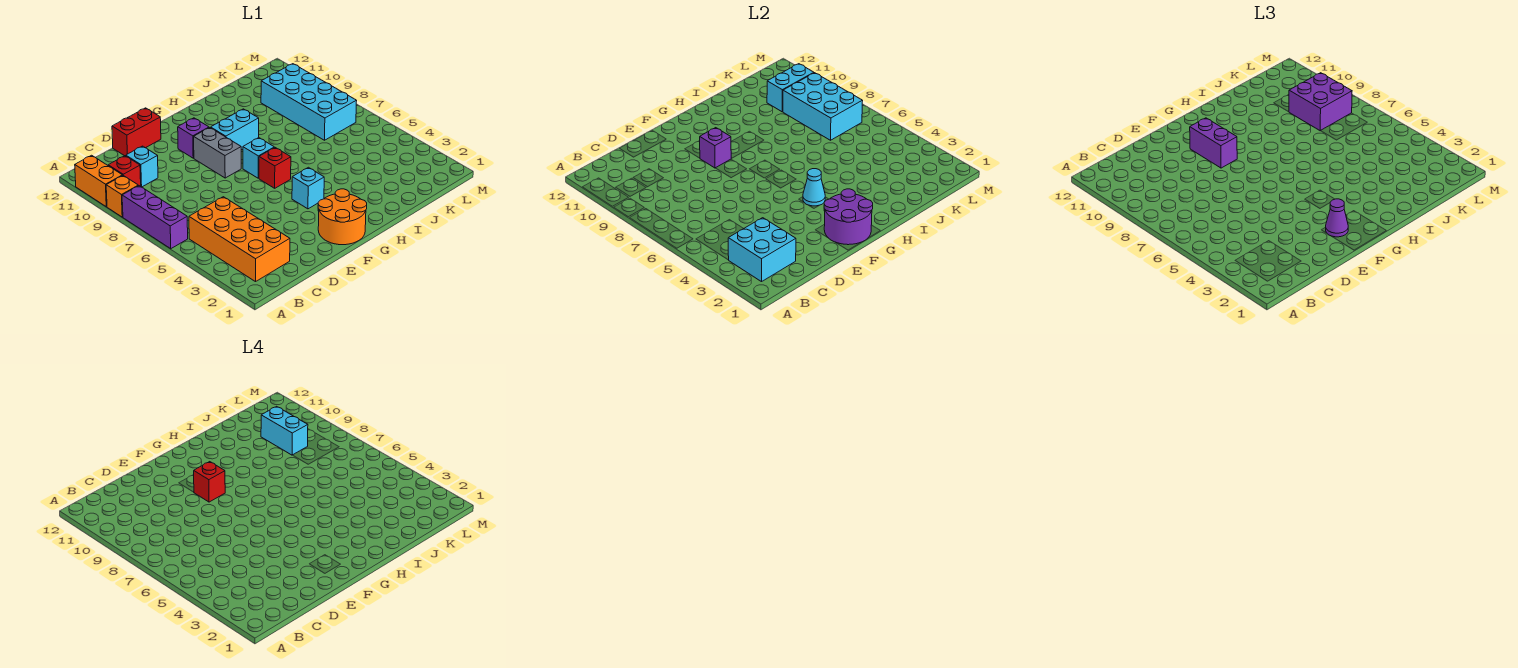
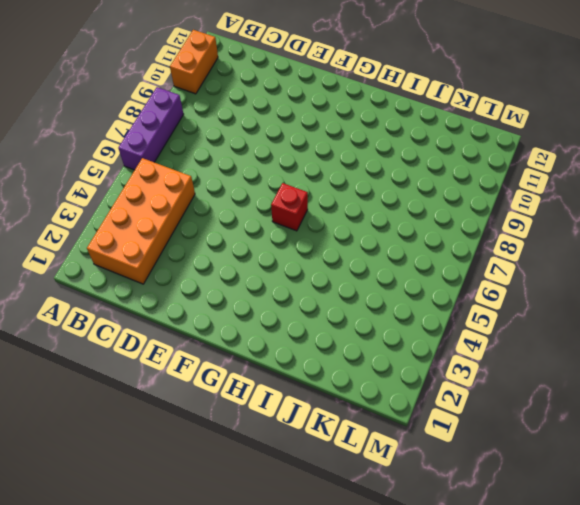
none -> orange 1x1 brick [106,176,138,217]
none -> red 1x1 brick [108,156,141,186]
none -> cyan 1x1 brick [126,146,158,187]

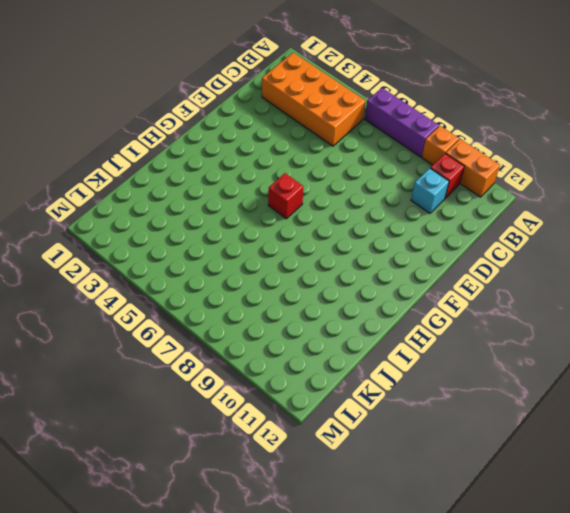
none -> red 1x2 brick [112,108,161,156]
none -> orange 2x2 round brick [318,189,367,245]
none -> grey 1x2 brick [194,128,241,178]

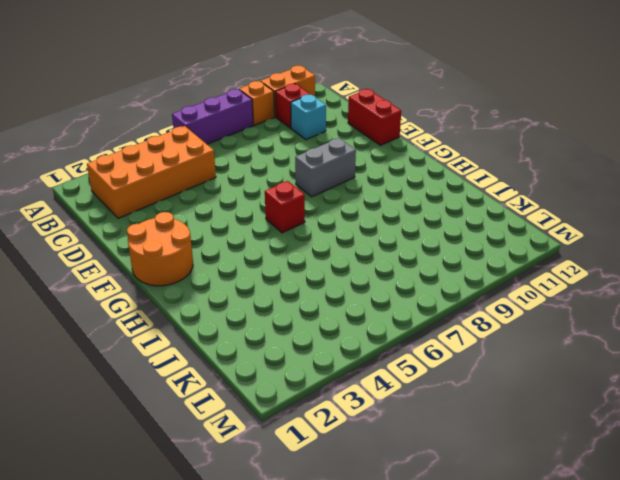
none -> purple 1x1 brick [178,118,209,158]
none -> cyan 1x1 brick [292,167,324,209]
none -> cyan 1x1 brick [243,138,274,178]

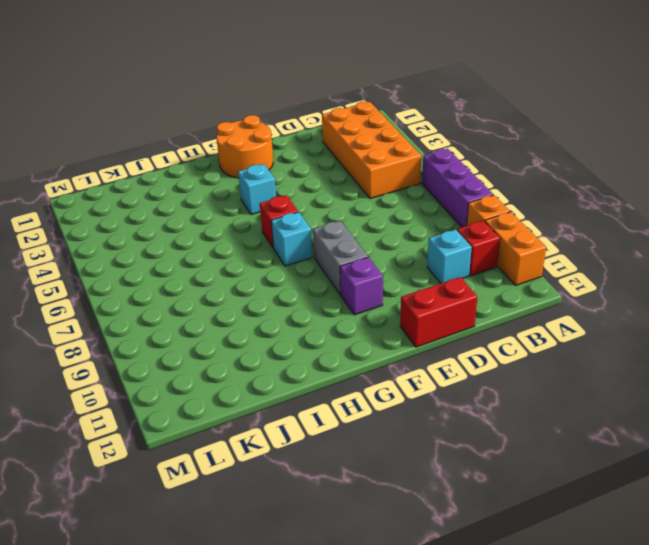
none -> cyan 1x2 brick [211,109,259,150]
none -> cyan 2x4 brick [261,64,357,140]
none -> cyan 2x2 brick [728,218,796,282]

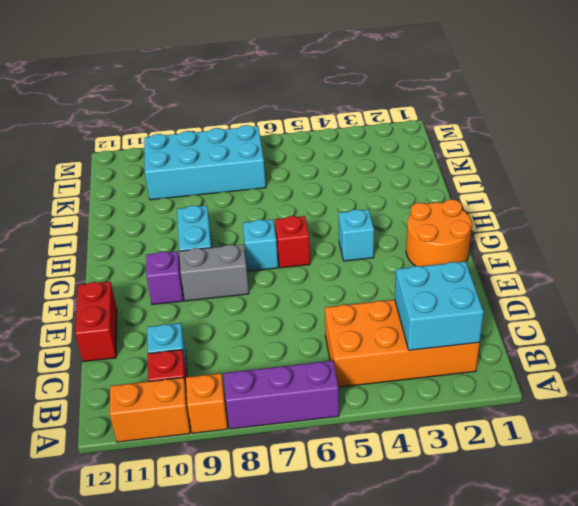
none -> purple 2x2 round brick [824,189,873,245]
none -> purple 1x1 brick [700,128,731,168]
none -> cyan 1x1 cone [803,169,825,206]

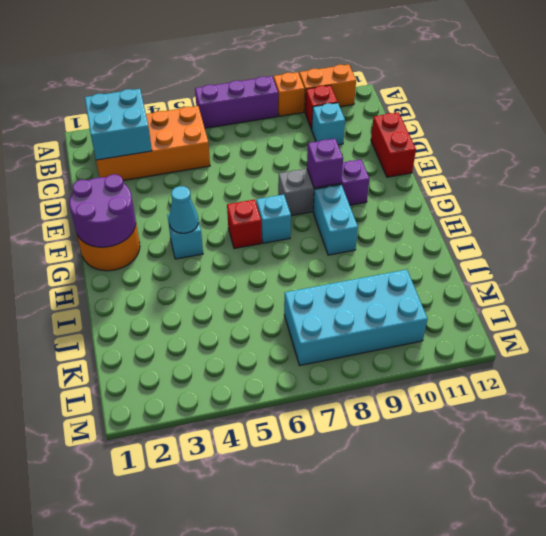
none -> cyan 2x3 brick [783,73,863,140]
none -> cyan 1x2 brick [767,64,814,112]
none -> purple 1x1 cone [1326,199,1348,237]

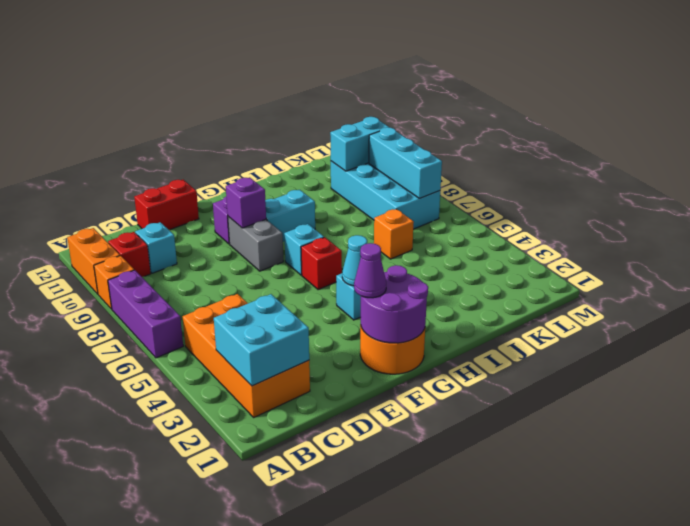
orange 1x1 brick [374,209,414,259] -> none
cyan 1x3 brick [369,127,442,198] -> cyan 2x3 brick [783,73,863,140]
none -> purple 1x2 brick [1190,118,1237,168]
none -> purple 2x2 brick [1289,73,1352,131]
none -> red 1x1 brick [194,462,225,502]

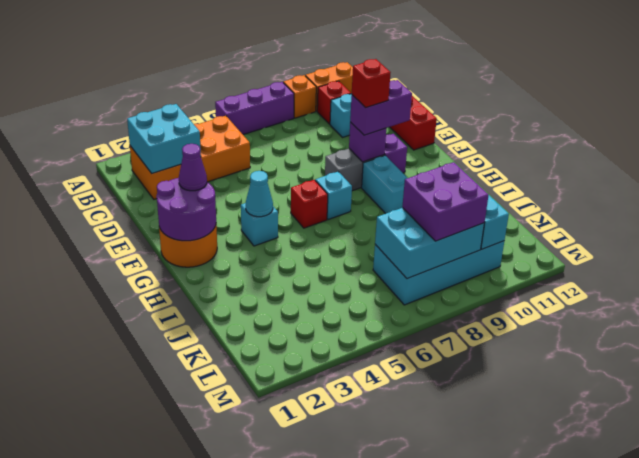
none -> cyan 1x2 brick [261,406,308,455]

